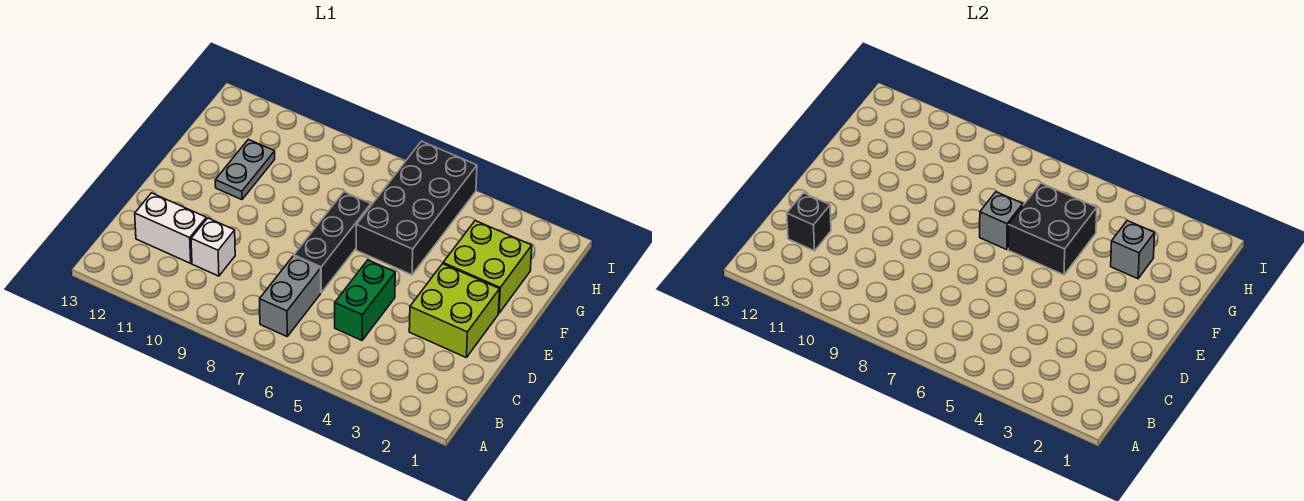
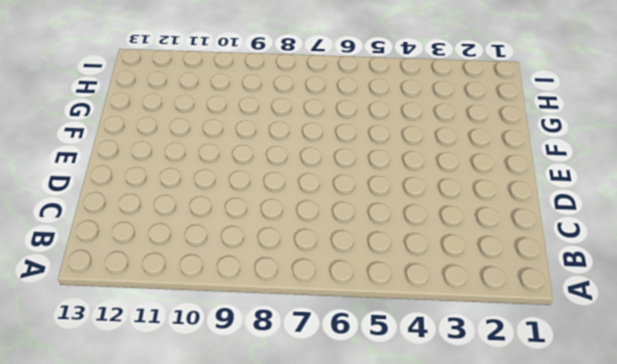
none -> grey 1x2 brick [260,256,321,336]
none -> green 1x2 brick [335,260,395,340]
none -> white 1x1 brick [191,218,235,276]

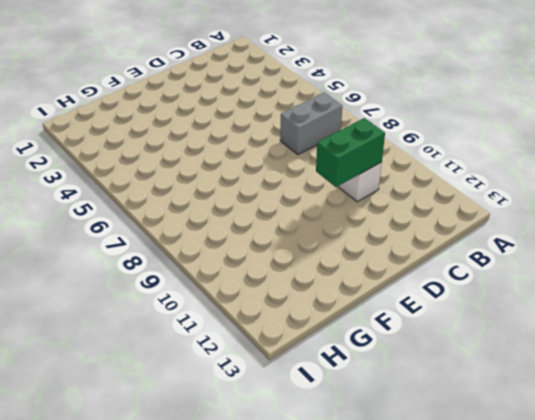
green 1x2 brick [316,118,385,187] -> green 1x2 brick moved to [335,260,395,340]
none -> white 1x2 brick [135,193,206,263]
none -> lime 2x2 brick [409,264,500,358]
none -> black 1x3 brick [294,192,371,292]

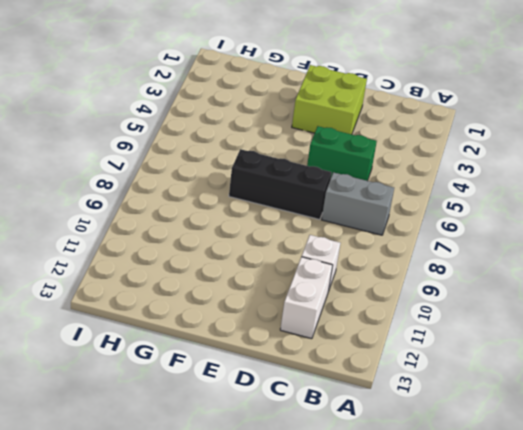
none -> lime 2x2 brick [443,220,532,313]
none -> black 2x4 brick [356,141,477,275]
none -> grey 1x2 plate [215,139,275,200]

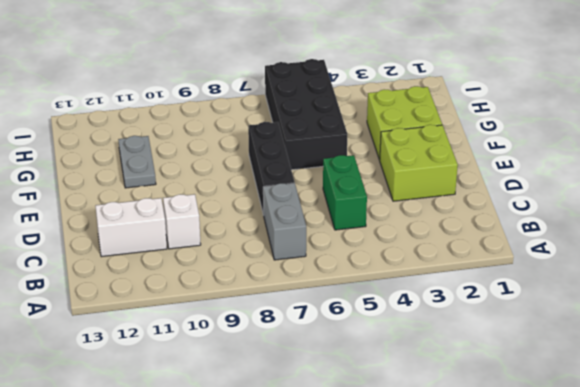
none -> black 1x1 brick [787,193,831,251]
none -> black 2x2 brick [1008,183,1097,275]
none -> grey 1x1 brick [980,192,1023,250]

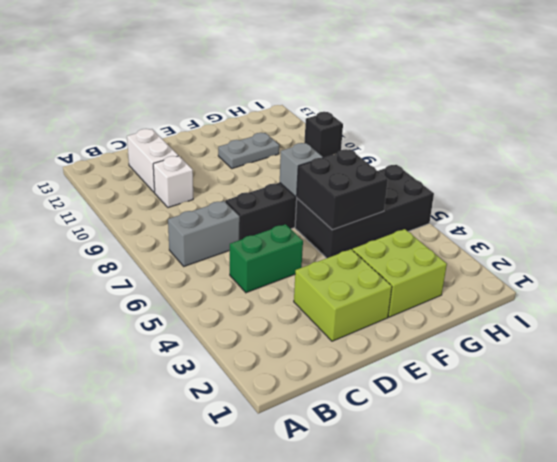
black 1x1 brick [304,112,343,158] -> black 1x1 brick moved to [787,193,831,251]
none -> grey 1x1 brick [1111,220,1155,279]

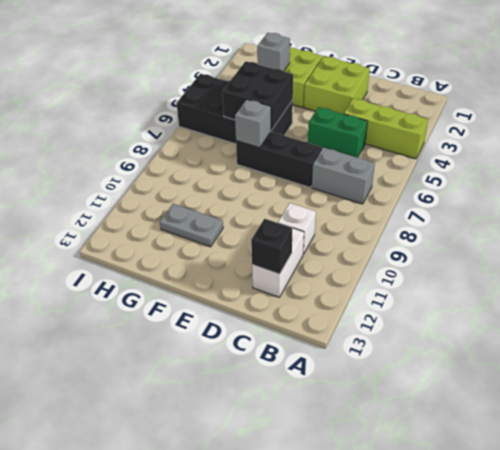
lime 1x3 brick [344,98,428,159] -> none

